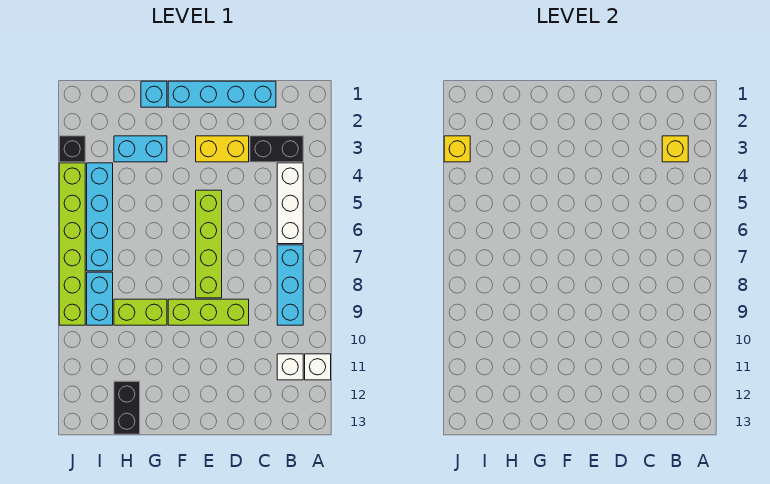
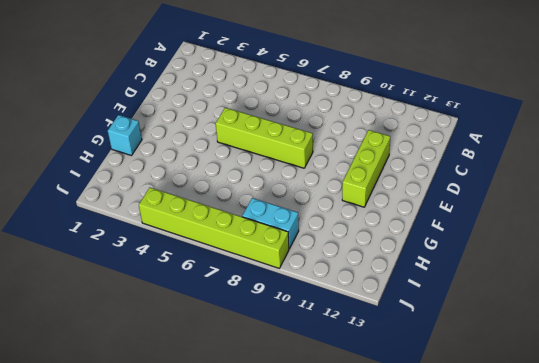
lime 1x3 brick [342,130,390,207] -> lime 1x3 brick moved to [168,299,249,325]
none -> white 1x1 brick [305,354,331,380]
none -> black 1x2 brick [250,136,303,162]
none -> white 1x3 brick [277,163,303,244]

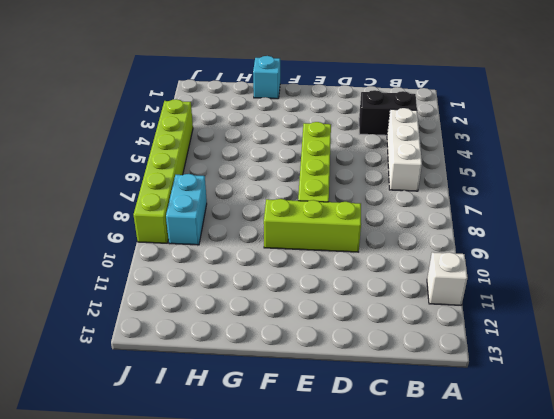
none -> cyan 1x3 brick [277,245,303,325]
none -> white 1x1 brick [277,354,303,380]
none -> cyan 1x4 brick [168,81,276,107]

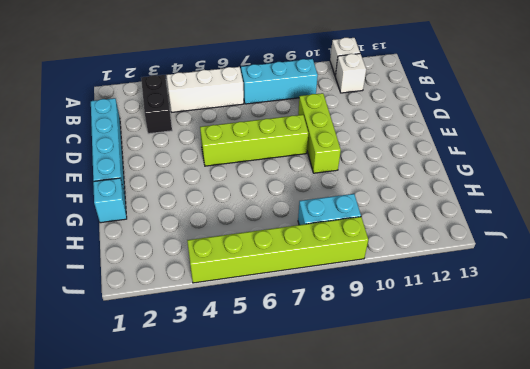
none -> yellow 1x2 brick [196,136,249,162]
none -> cyan 1x2 brick [114,136,167,162]
none -> lime 1x2 brick [114,299,167,325]

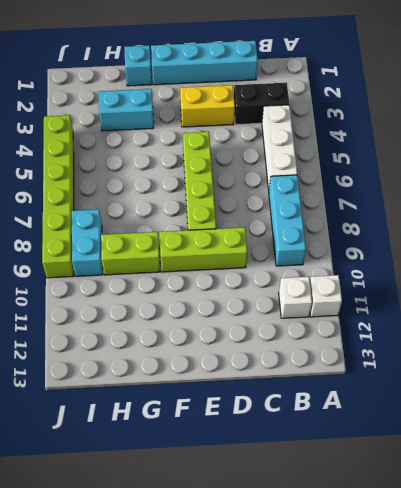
none -> black 1x2 brick [114,381,140,434]
none -> cyan 1x4 brick [87,163,113,271]
none -> black 1x1 brick [59,136,85,162]

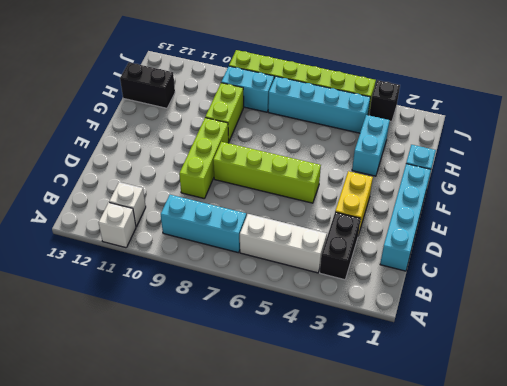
none -> yellow 1x1 brick [662,136,688,162]
none -> yellow 1x1 brick [444,136,470,162]

